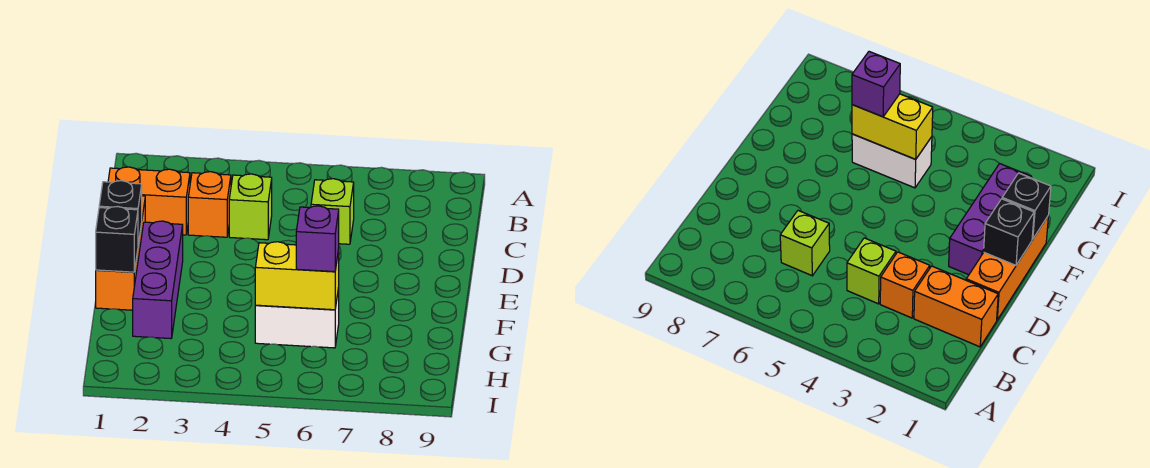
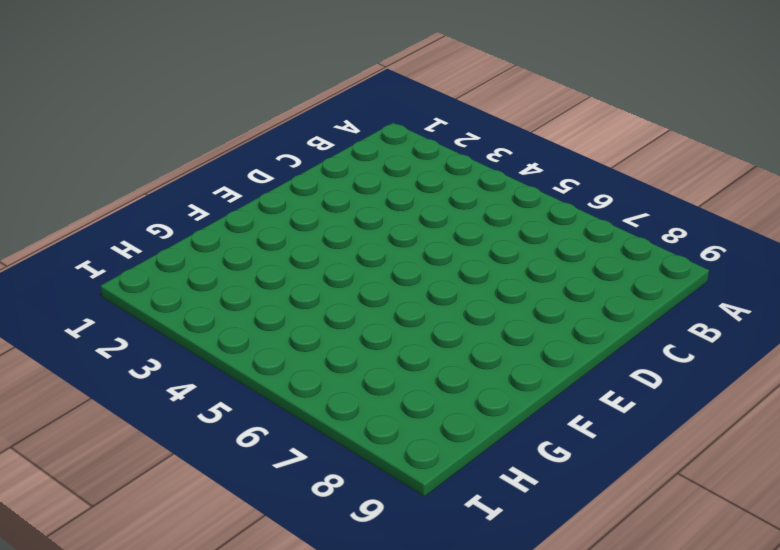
none -> orange 1x2 brick [108,167,190,235]
none -> orange 1x1 brick [188,172,231,237]

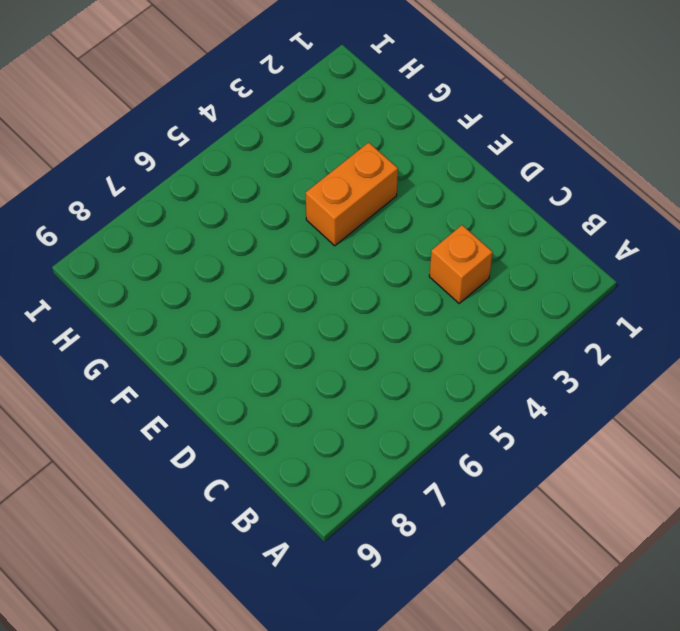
orange 1x2 brick [306,142,398,246] -> orange 1x2 brick moved to [108,167,190,235]
none -> lime 1x1 brick [229,174,272,240]
none -> lime 1x1 brick [311,179,354,244]

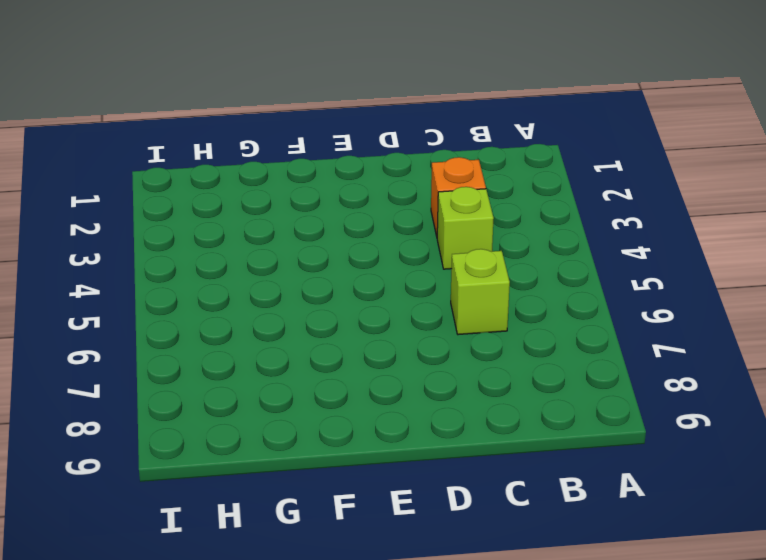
none -> orange 1x2 brick [108,167,190,235]
none -> orange 1x3 brick [96,196,145,310]

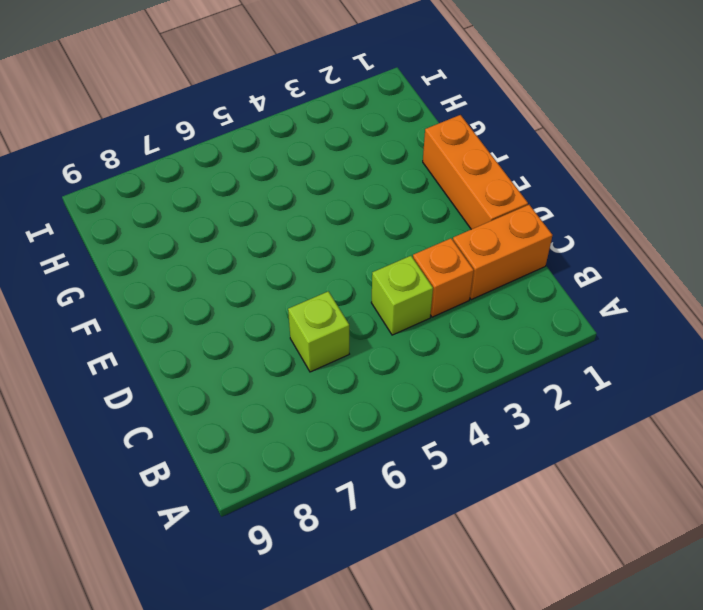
none -> purple 1x3 brick [133,221,183,339]
none -> white 1x2 brick [255,288,339,348]

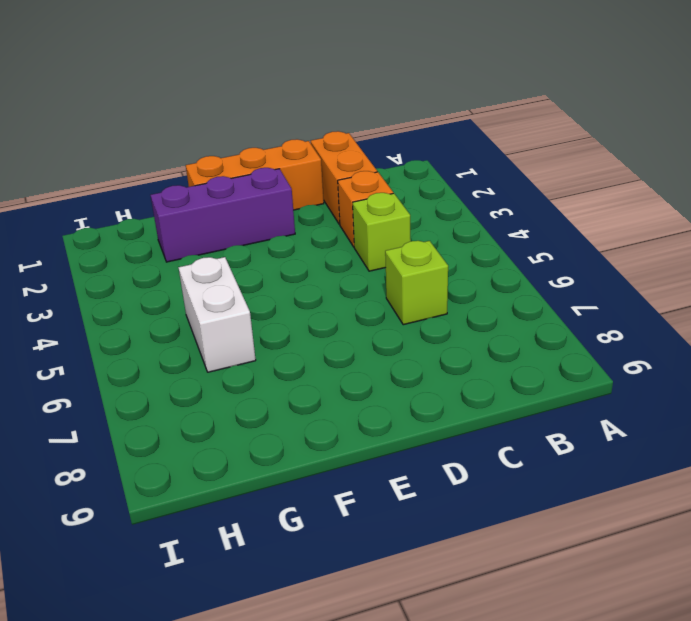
none -> black 1x1 brick [99,181,142,244]
none -> black 1x1 brick [96,207,138,272]

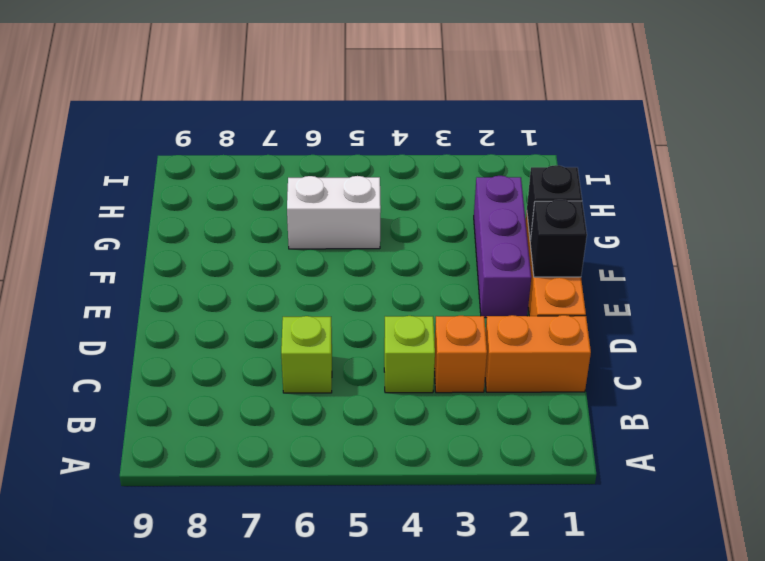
none -> yellow 1x2 brick [255,242,339,310]
none -> purple 1x1 brick [296,206,339,272]

